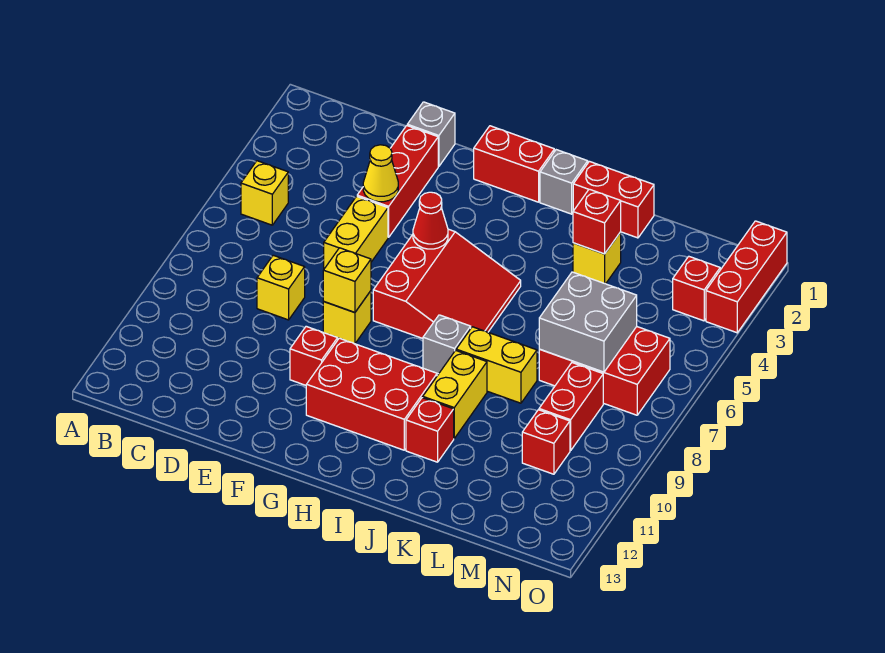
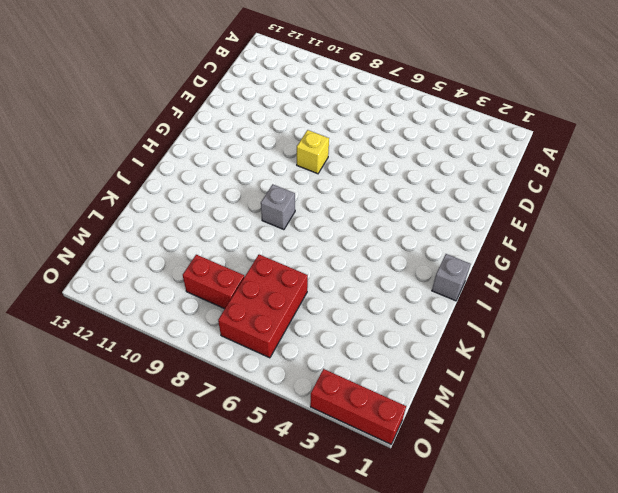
none -> yellow 1x1 brick [241,161,288,225]
none -> yellow 1x1 brick [257,255,305,320]
none -> grey 1x1 brick [407,102,455,166]

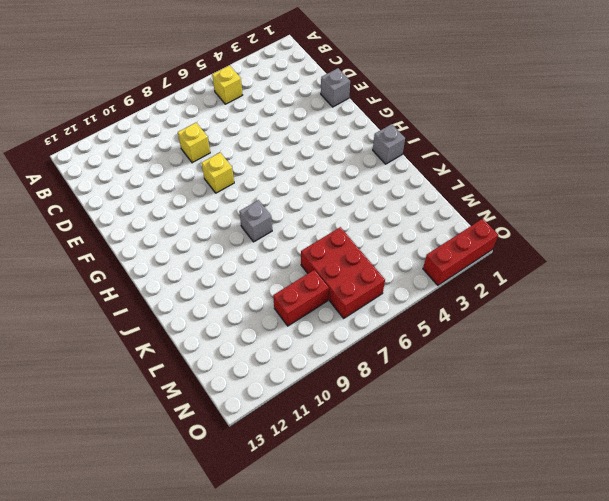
none -> red 1x3 brick [357,126,438,237]
none -> yellow 1x2 brick [324,196,388,269]
none -> red 1x1 brick [290,326,338,385]

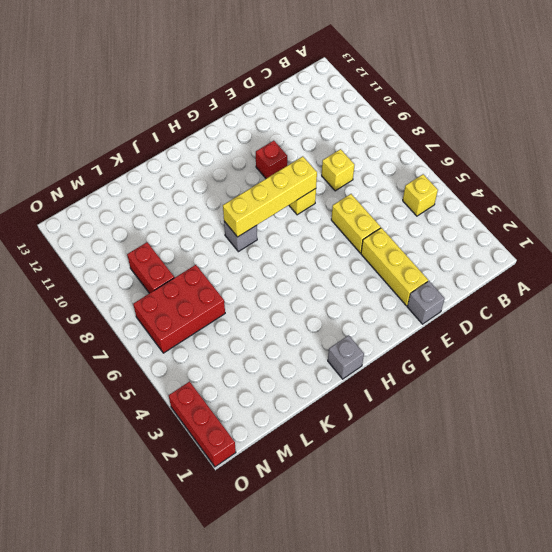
yellow 1x3 brick [361,228,428,306] -> red 1x3 brick [357,126,438,237]
yellow 1x4 brick [223,156,317,237] -> yellow 1x1 brick [323,248,371,312]
none -> red 1x2 brick [474,126,554,202]
none -> red 3x3 slope [373,229,521,338]
none -> red 2x3 brick [306,338,437,450]

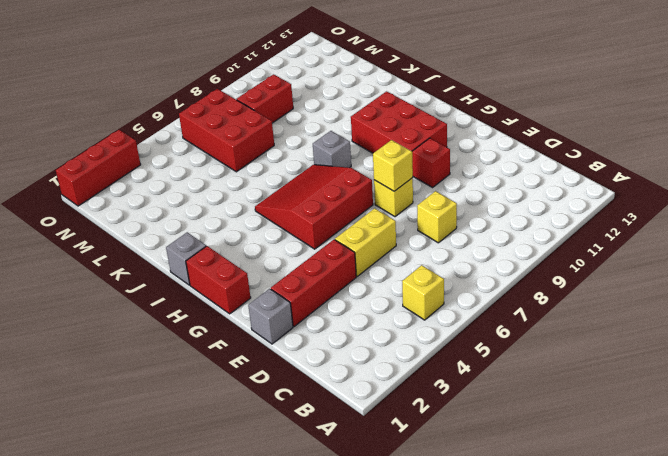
none -> red 1x2 brick [573,161,654,238]
none -> yellow 1x2 brick [456,327,537,403]
none -> yellow 1x2 brick [423,350,487,438]

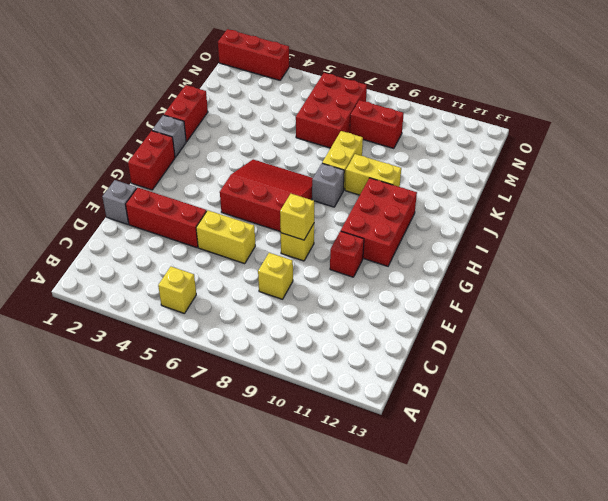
none -> red 1x1 brick [406,398,454,462]
none -> yellow 1x1 brick [573,232,621,284]
none -> red 1x1 brick [522,410,570,474]

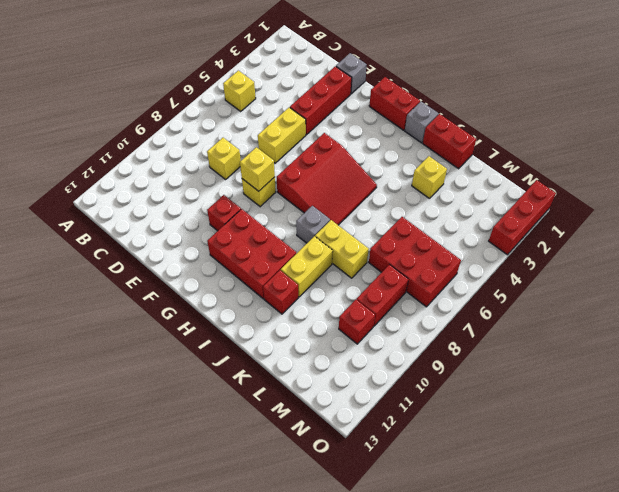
none -> red 1x1 brick [673,256,720,321]
none -> yellow 1x1 cone [363,145,398,202]
none -> red 1x1 cone [413,192,448,249]

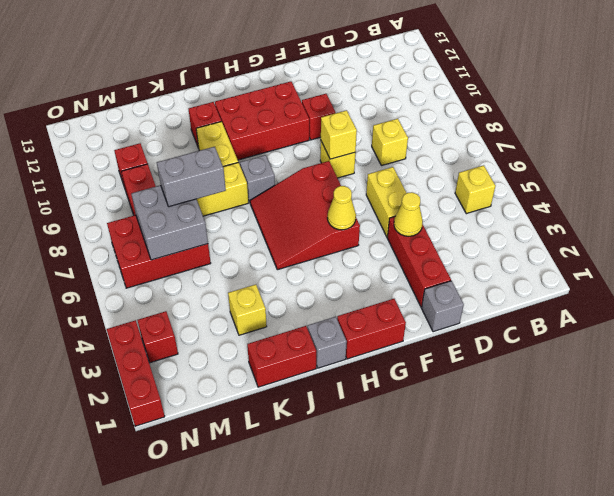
yellow 1x1 cone [327,186,356,230] -> red 1x1 cone [413,192,448,249]
grey 1x2 brick [157,147,226,207] -> none
none -> red 1x1 brick [573,189,621,254]

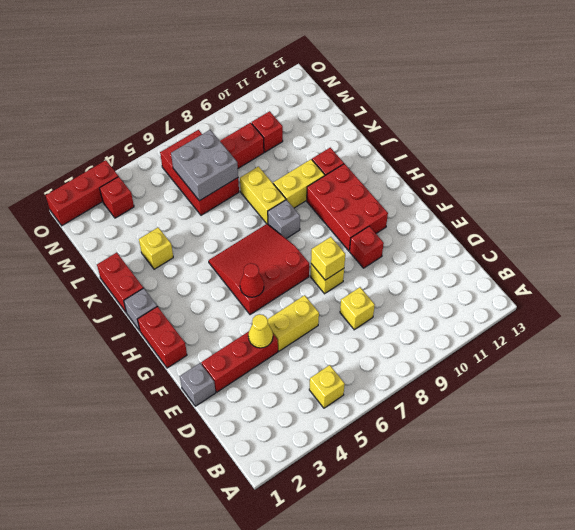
none -> red 1x1 brick [573,189,621,254]

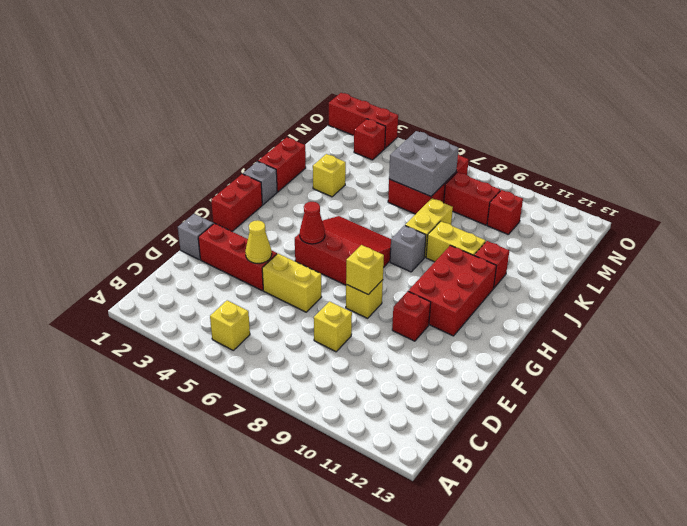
none -> red 1x1 brick [573,189,621,254]

